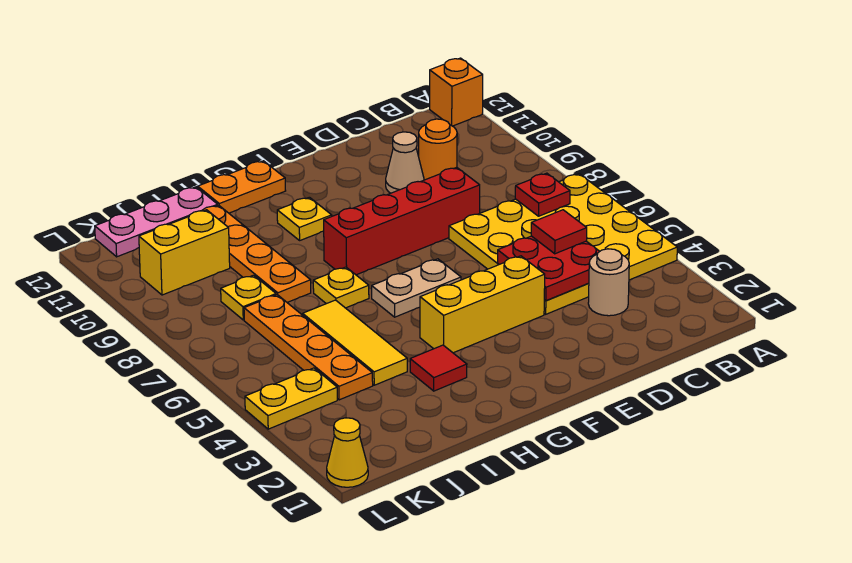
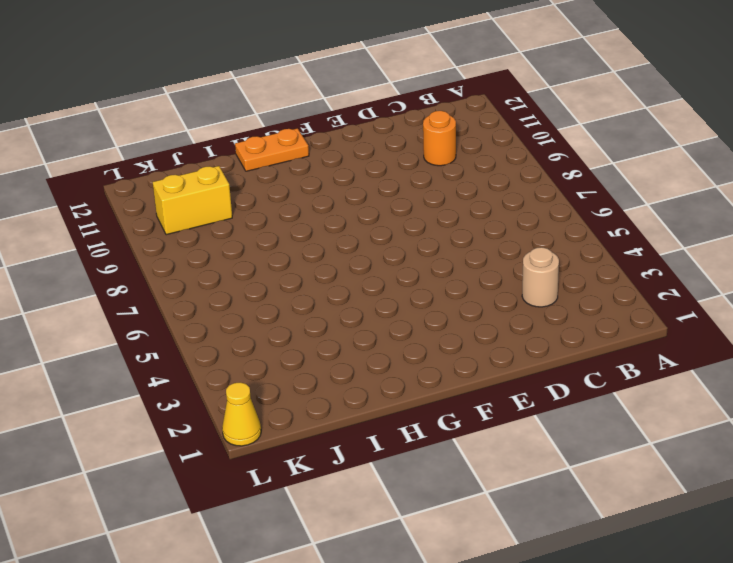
none -> yellow 4x4 plate [449,174,677,314]
none -> orange 1x1 brick [430,58,483,126]
none -> red 1x4 brick [324,167,480,275]

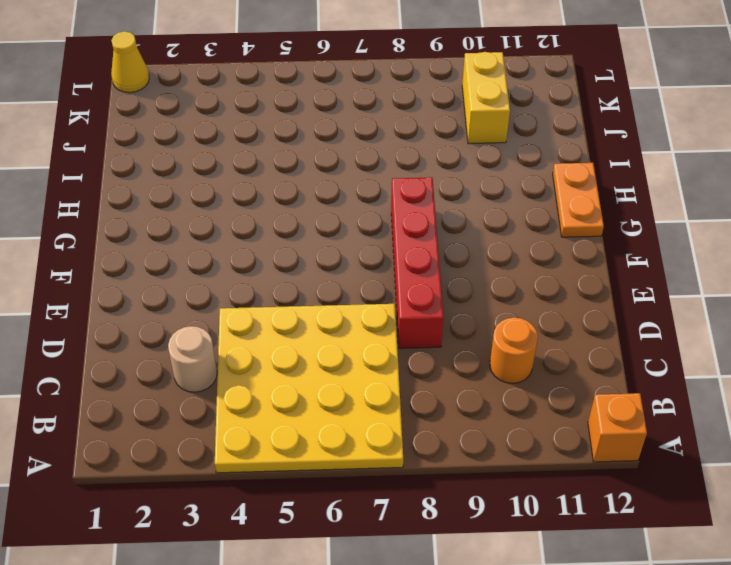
none -> tan 1x1 cone [386,132,424,193]
none -> yellow 1x3 brick [420,256,545,353]
none -> tan 1x2 plate [372,259,461,317]

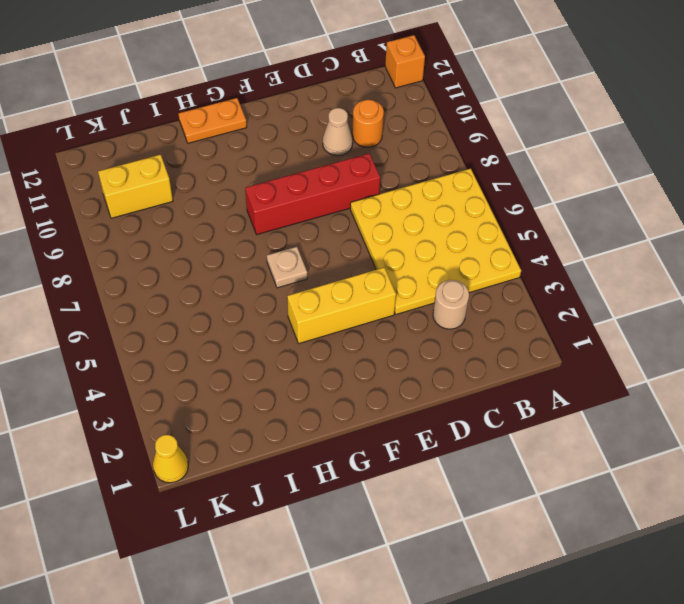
tan 1x1 plate [267,247,307,288] -> tan 1x2 plate [372,259,461,317]
none -> yellow 1x1 plate [277,197,332,240]
none -> red 1x1 tile [410,345,467,391]
none -> yellow 1x1 plate [313,267,369,308]

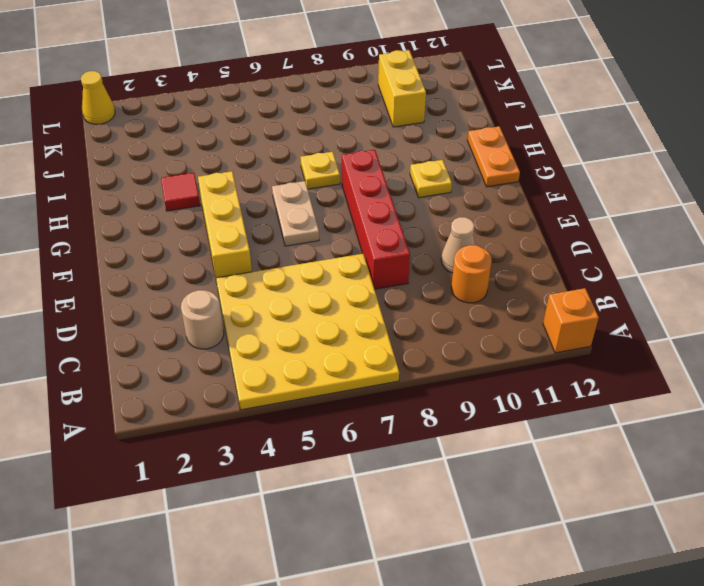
none -> yellow 1x3 tile [303,300,407,385]
none -> orange 1x4 plate [202,205,311,302]
none -> pink 1x3 plate [95,187,218,257]

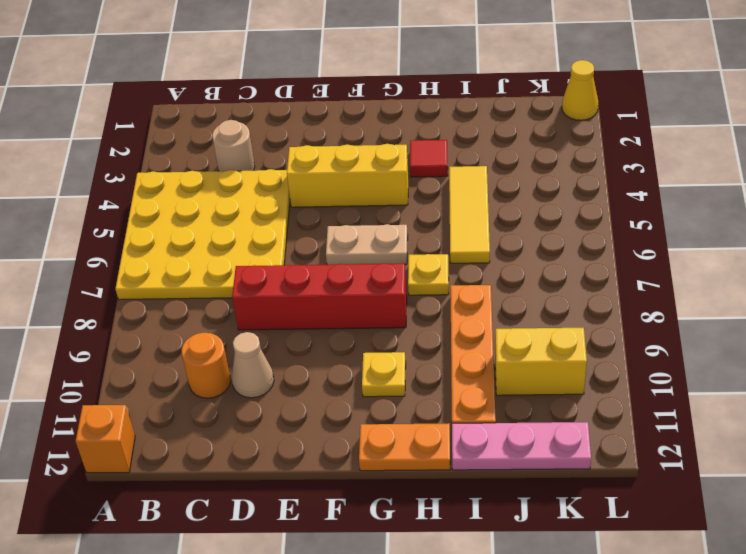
none -> orange 1x4 plate [244,295,373,400]
none -> yellow 1x1 plate [221,275,276,320]
none -> yellow 1x2 plate [245,368,337,429]

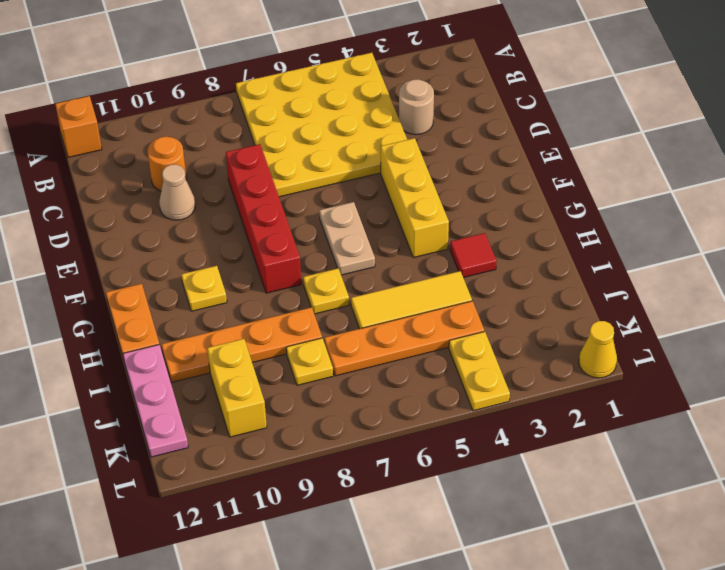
none -> red 1x1 plate [515,173,570,216]
none -> red 2x2 plate [498,236,600,301]
none -> red 1x1 tile [531,210,587,254]

